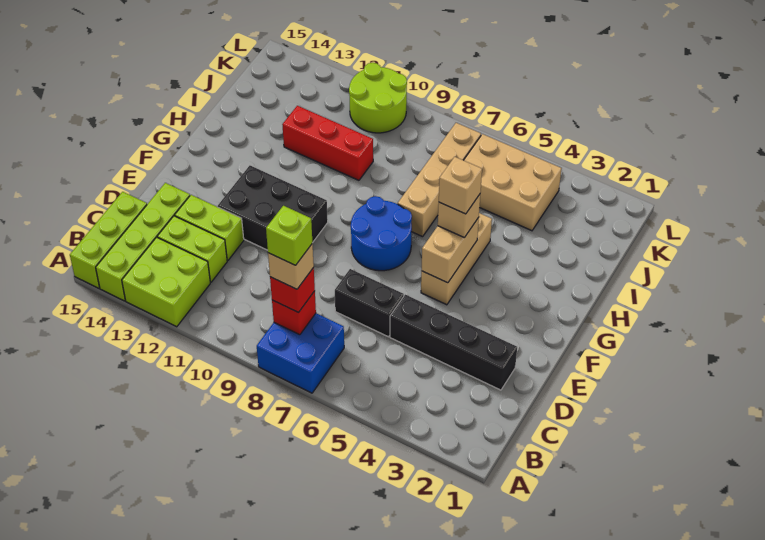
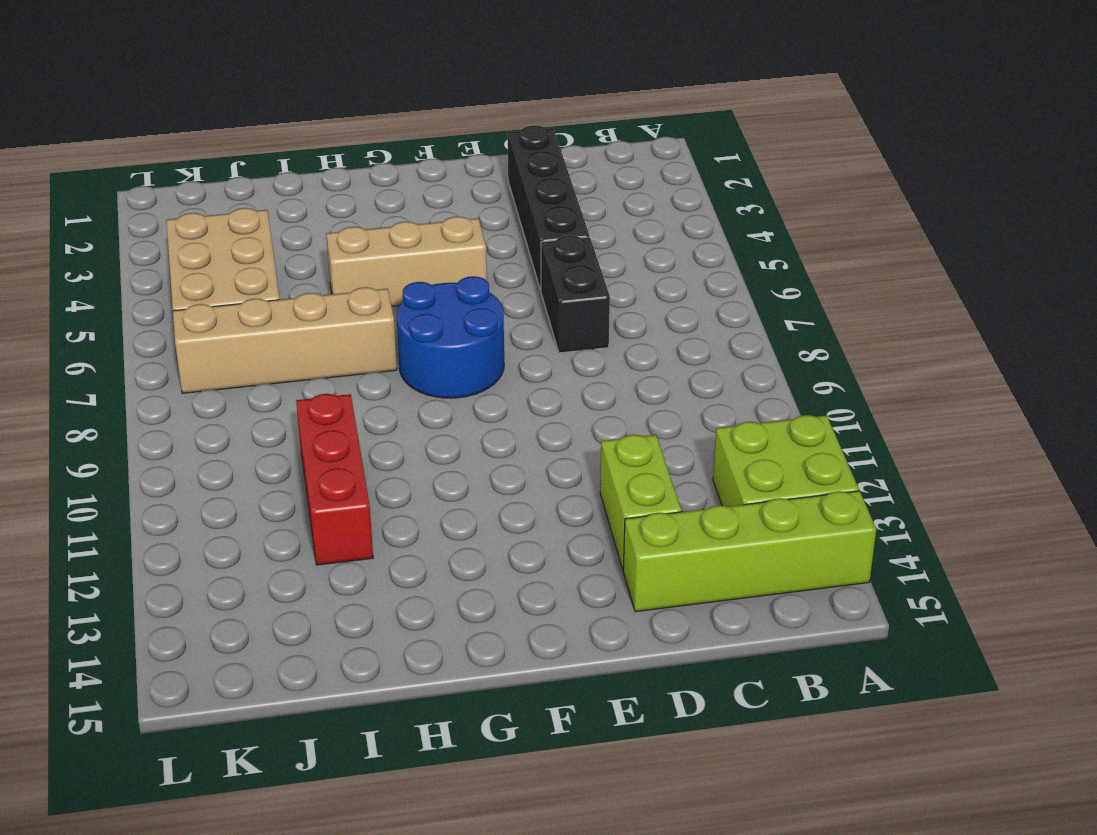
none -> blue 2x2 brick [257,313,344,393]
none -> lime 1x3 brick [70,192,147,288]
none -> lime 1x2 brick [157,216,227,282]

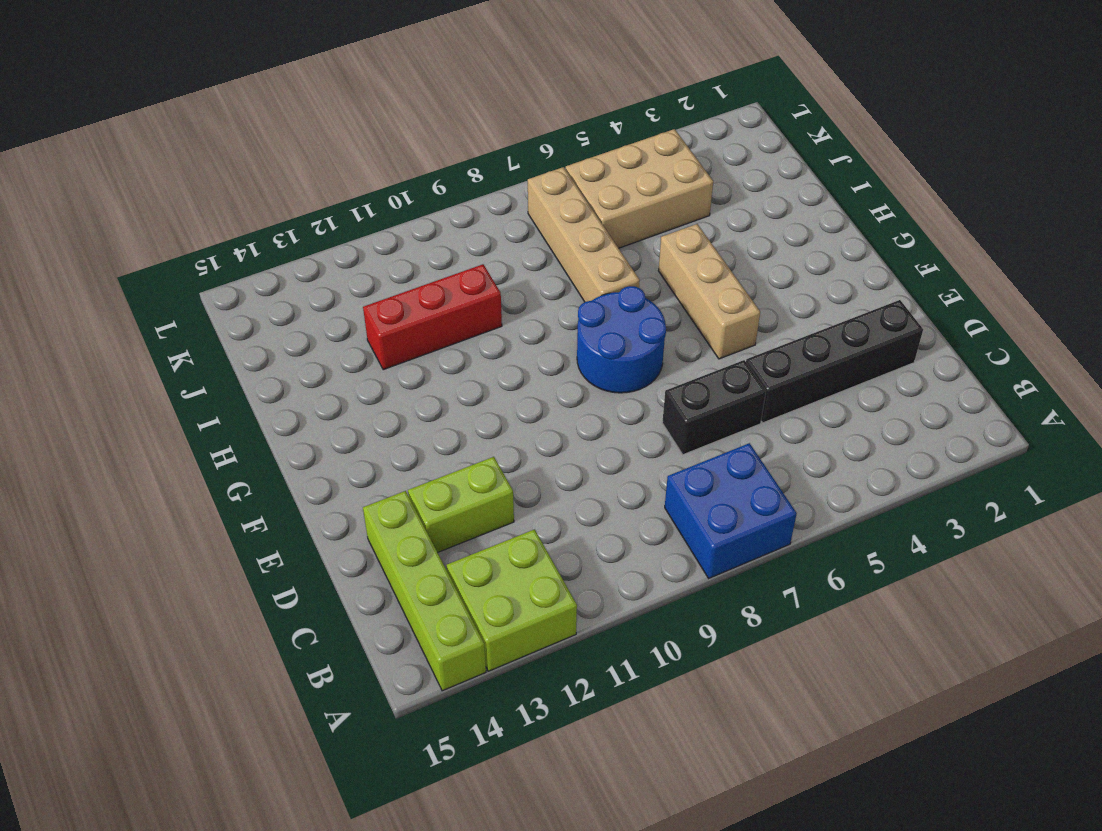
none -> lime 1x3 brick [70,192,147,288]
none -> lime 1x2 brick [157,216,227,282]
none -> black 2x3 brick [218,166,328,250]

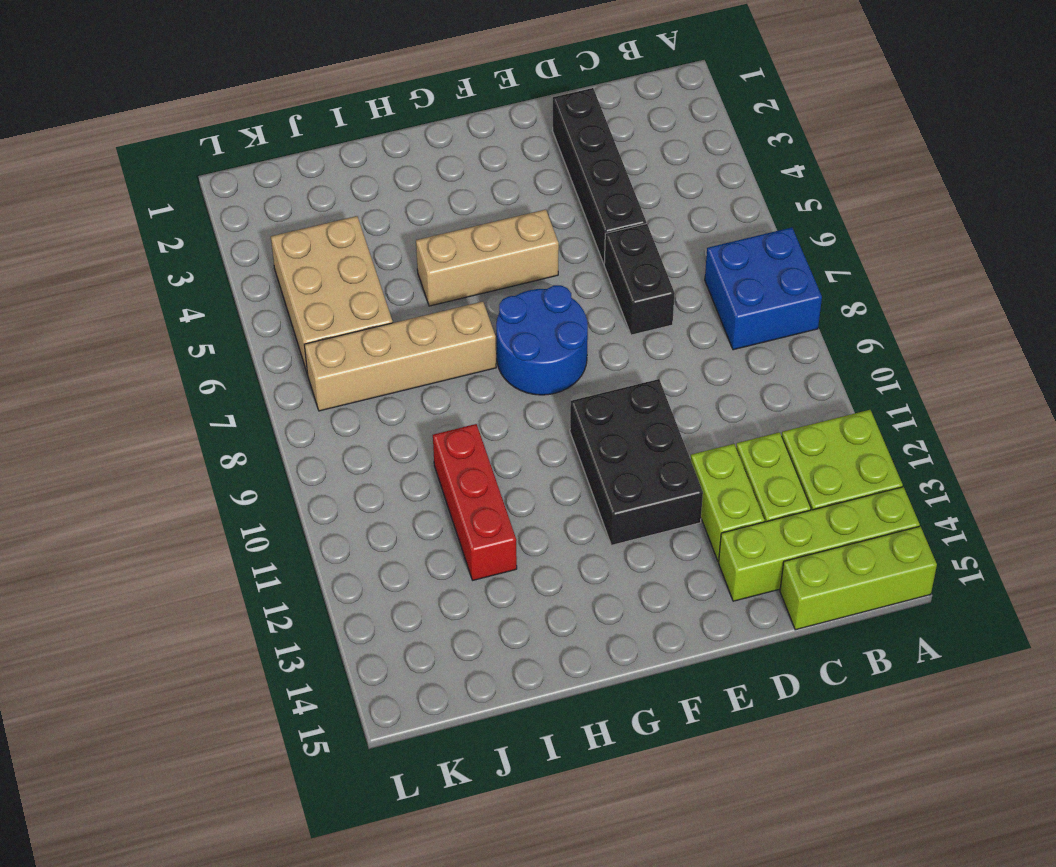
none -> lime 2x2 round brick [349,63,407,133]
none -> red 1x1 brick [272,291,316,335]
none -> tan 1x2 brick [421,218,479,283]

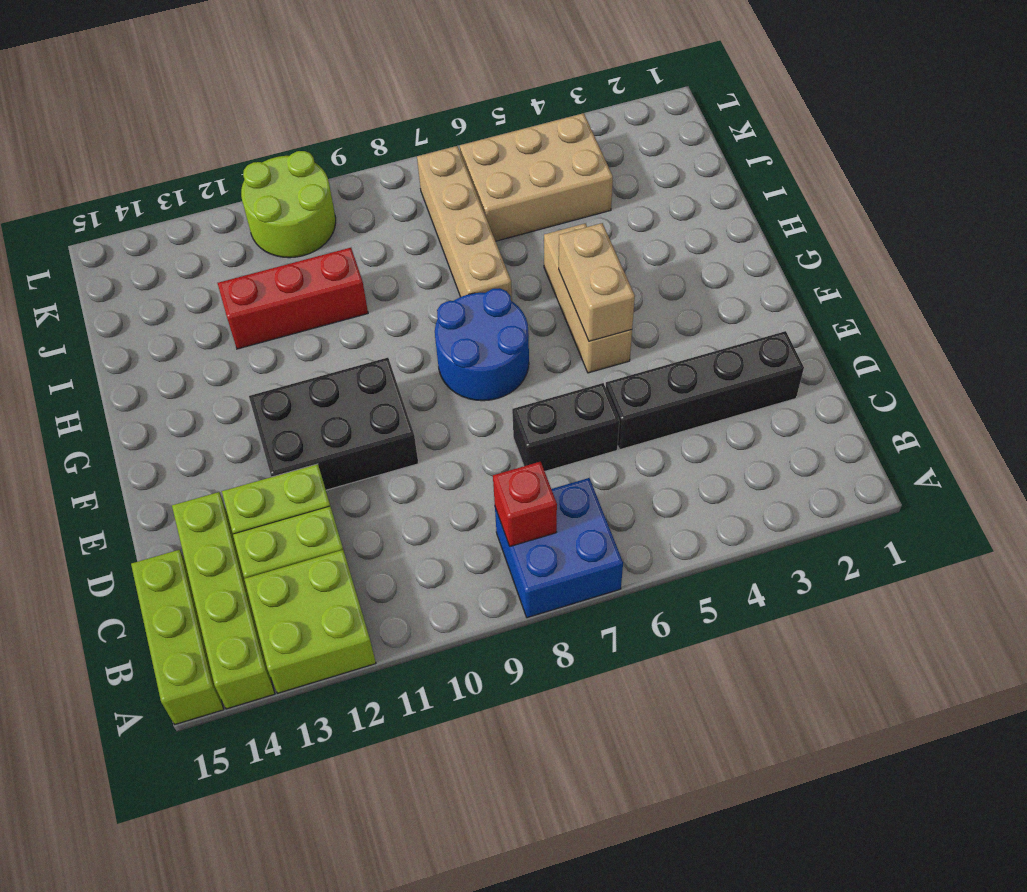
none -> red 1x1 brick [270,268,315,313]
none -> tan 1x1 brick [438,194,480,238]
none -> tan 1x1 brick [268,244,314,289]

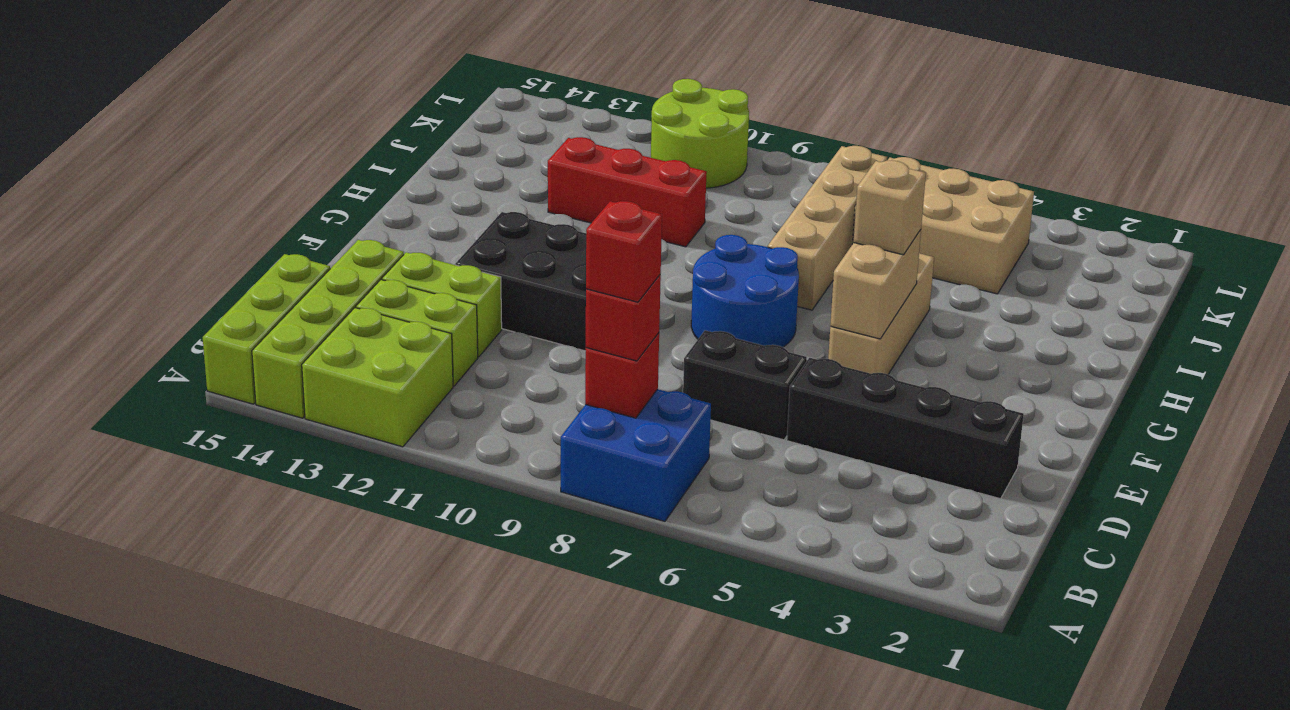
red 1x1 brick [586,201,662,302] -> tan 1x1 brick [268,244,314,289]
none -> tan 1x1 brick [439,157,482,214]
none -> lime 1x1 brick [266,206,312,265]

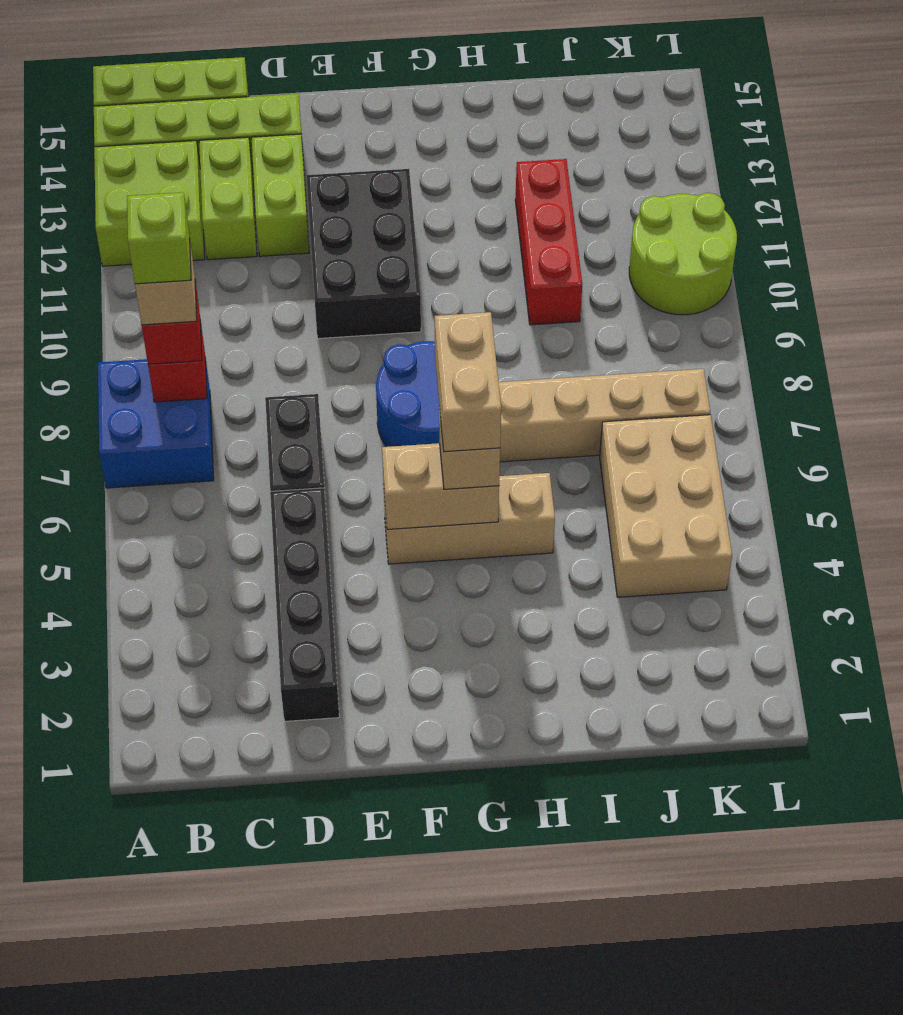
tan 1x2 brick [435,312,501,452] -> tan 1x1 brick [439,157,482,214]

